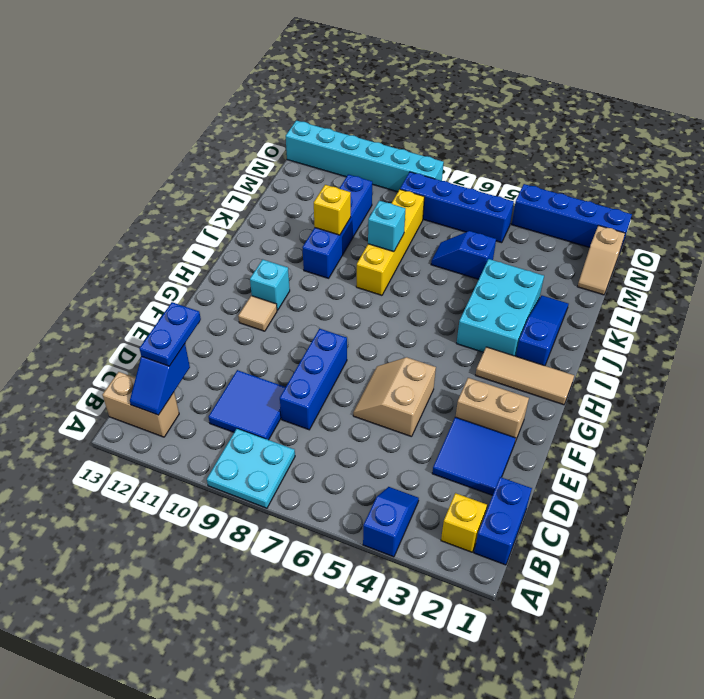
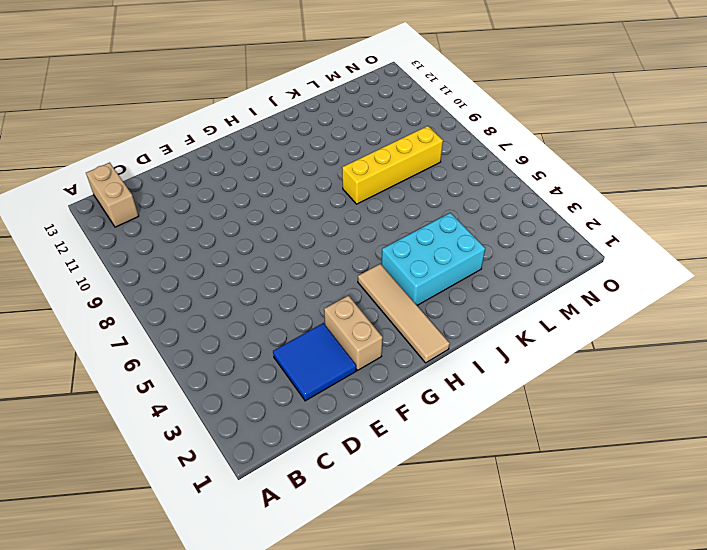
tan 1x4 tile [358,264,450,363] -> tan 1x3 tile [476,347,574,405]
none -> blue 1x2 slope [363,487,419,557]
none -> cyan 2x2 plate [207,429,295,508]
none -> blue 1x2 brick [474,477,532,565]

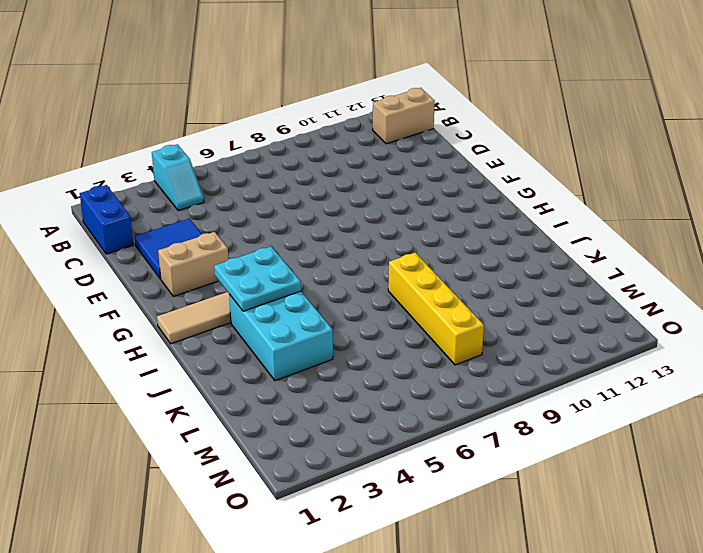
cyan 1x2 slope [152,144,204,211] -> blue 1x2 slope [363,487,419,557]
cyan 2x2 plate [214,247,301,311] -> cyan 2x2 plate moved to [207,429,295,508]
none -> yellow 1x1 brick [441,493,487,552]
none -> blue 2x2 tile [209,370,286,440]
none -> blue 1x3 brick [280,329,347,430]

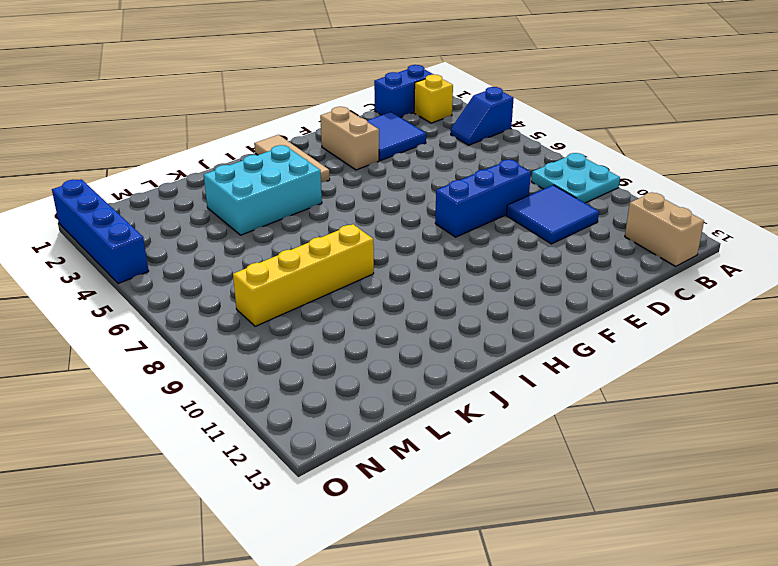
none -> tan 2x2 slope [353,357,436,437]
none -> tan 1x1 tile [238,296,277,331]
none -> cyan 1x1 brick [250,259,290,310]

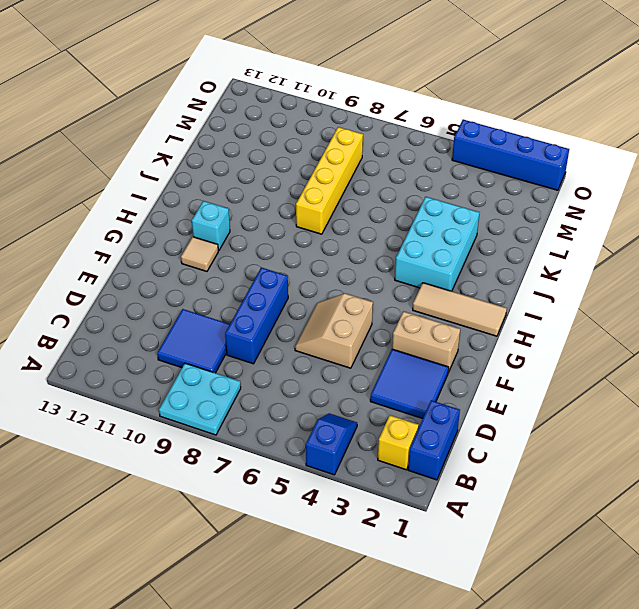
none -> tan 1x2 brick [102,372,179,437]
none -> blue 1x3 slope [516,296,568,366]
none -> blue 1x4 brick [302,174,372,278]

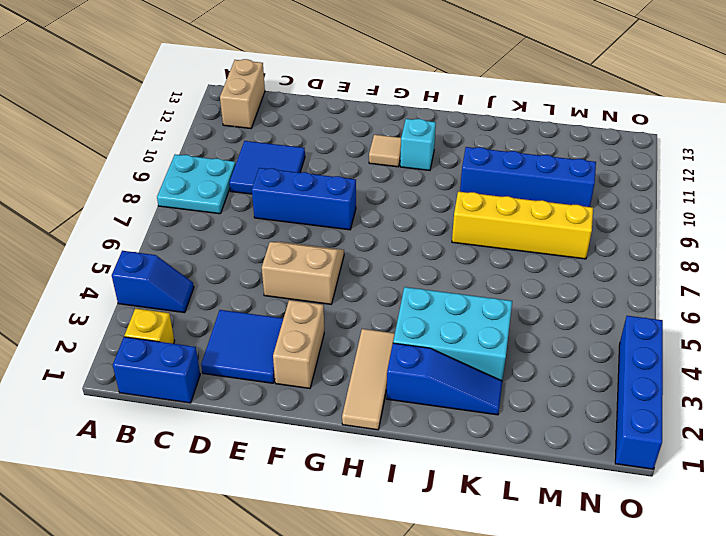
none -> blue 1x2 slope [431,231,496,279]
none -> tan 1x2 slope [577,225,625,295]
none -> blue 1x4 brick [400,172,514,243]

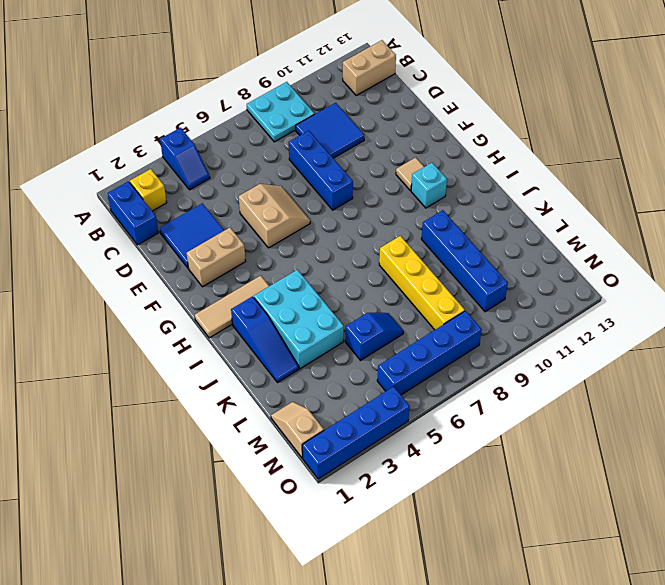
none -> cyan 1x6 brick [286,121,444,192]
none -> blue 1x2 slope [130,344,190,415]
none -> cyan 1x1 brick [368,201,405,252]

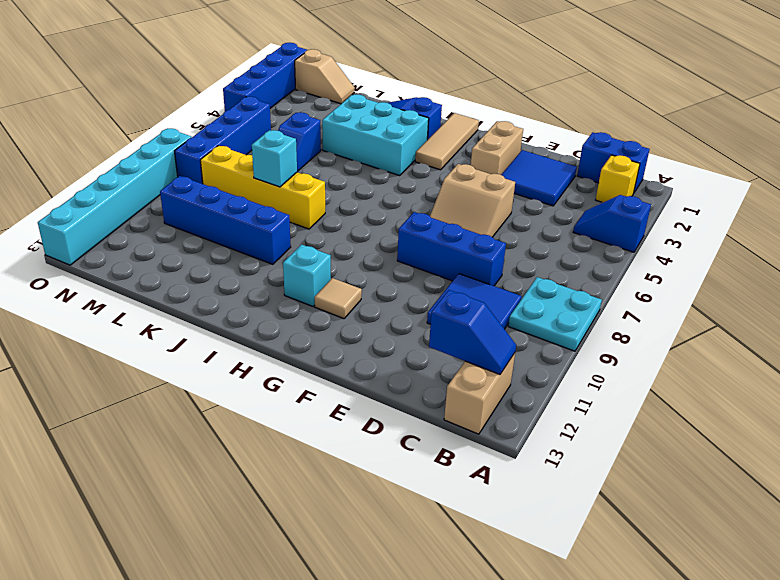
none -> yellow 1x1 brick [314,185,351,235]
none -> blue 1x2 plate [139,302,201,366]

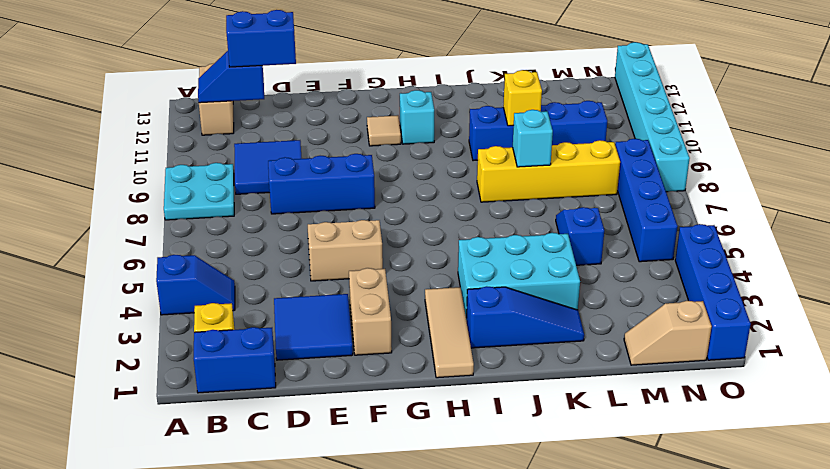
blue 1x2 brick [226,10,296,67] -> blue 1x2 plate [139,302,201,366]

